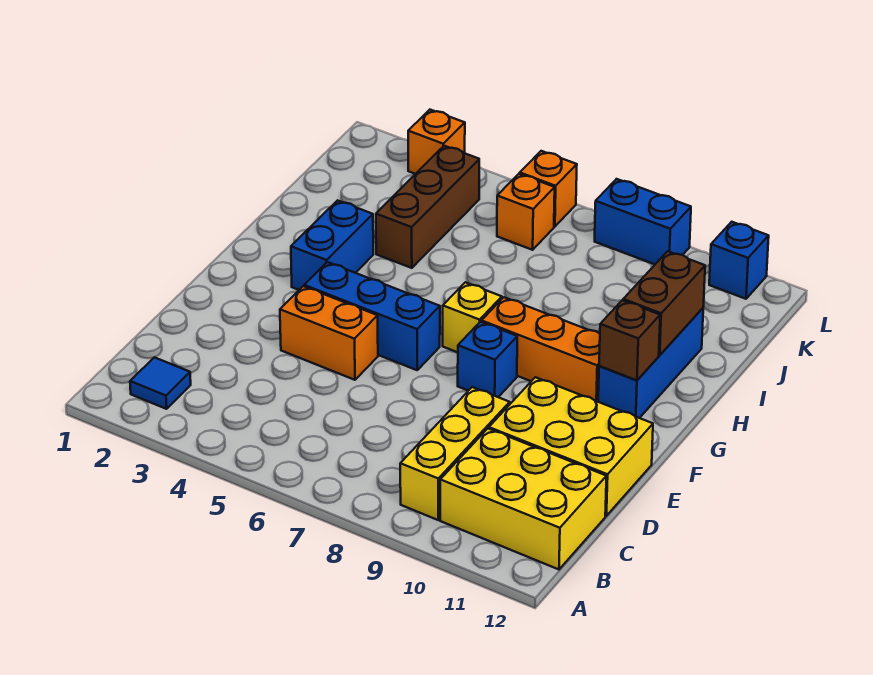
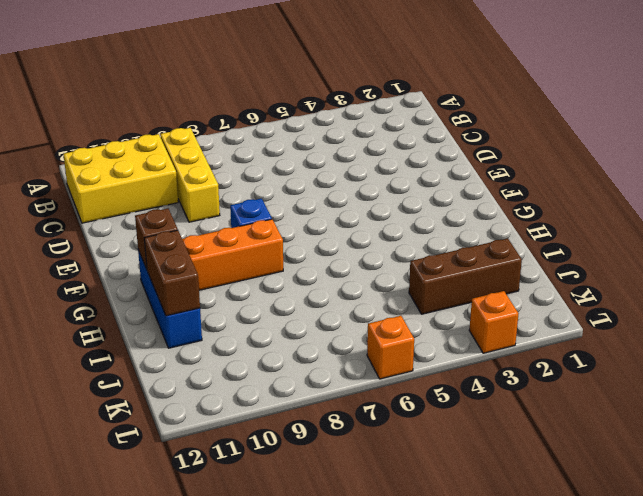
brown 1x3 brick [409,238,522,314] -> brown 1x3 brick turned to [376,146,479,268]
none -> blue 1x1 tile [130,357,191,409]
none -> yellow 2x3 brick [489,377,653,516]
none -> orange 1x2 brick [280,286,378,380]

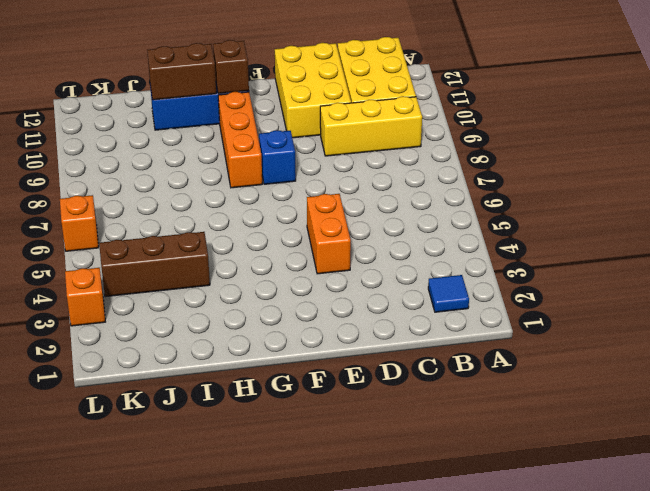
none -> blue 1x3 brick [304,262,440,370]
none -> blue 1x2 brick [291,200,373,290]
none -> yellow 1x1 brick [443,282,502,352]

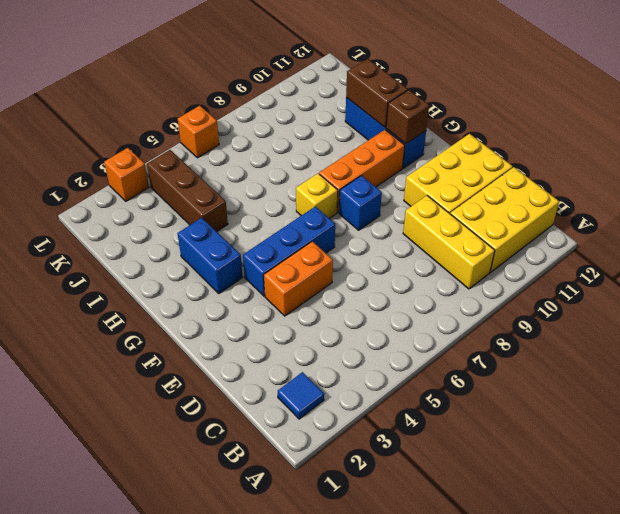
none -> orange 1x1 brick [497,174,555,250]
none -> blue 1x2 brick [595,179,691,264]
none -> blue 1x1 brick [709,222,769,299]

